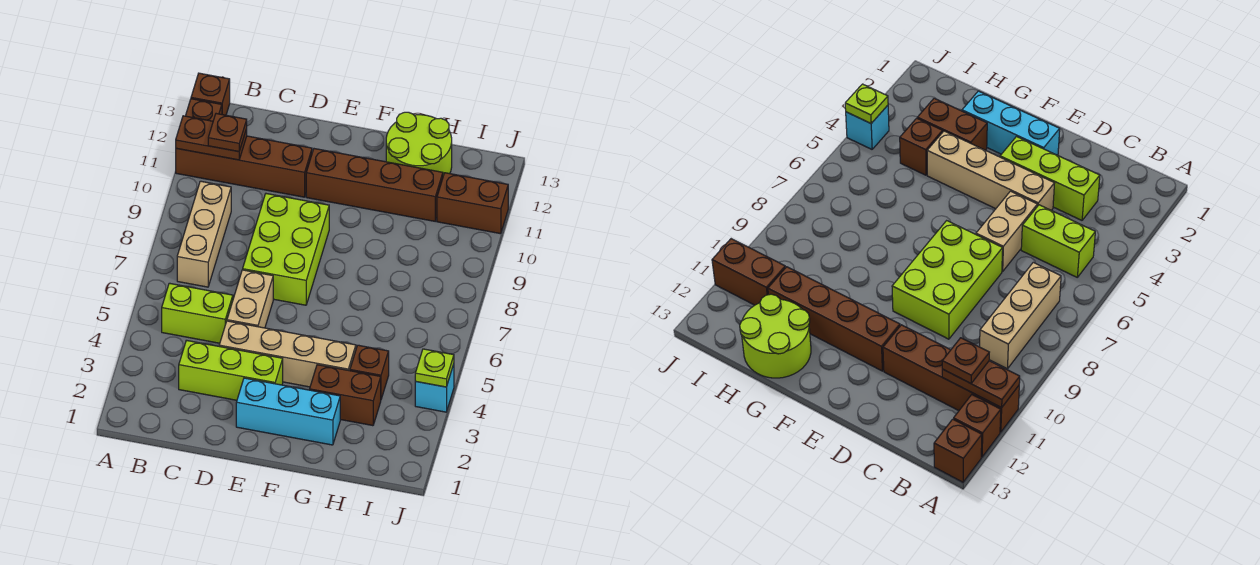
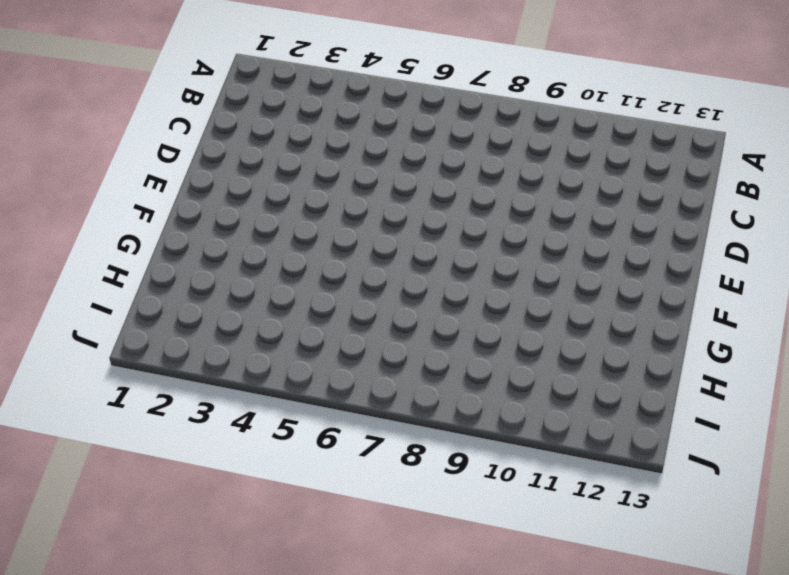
none -> brown 1x4 brick [176,136,312,197]
none -> brown 1x1 brick [186,99,222,121]
none -> brown 1x1 brick [191,73,230,115]

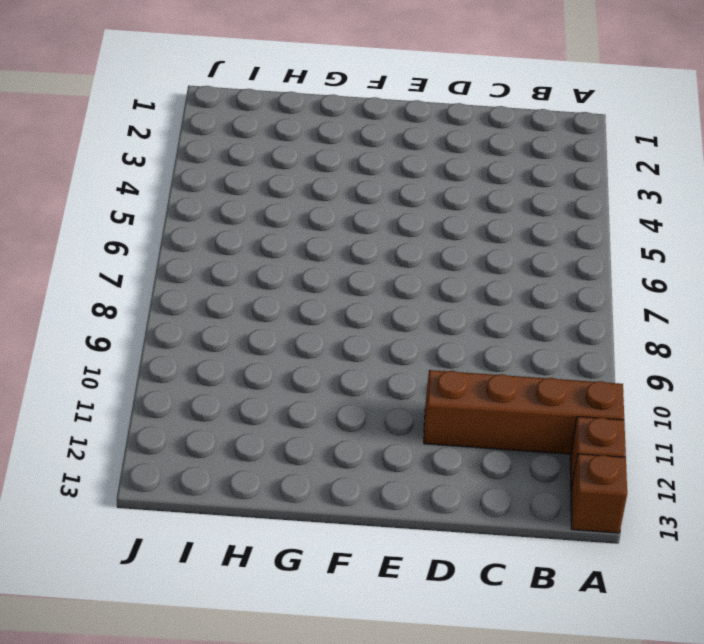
none -> lime 1x2 brick [162,283,233,343]
none -> tan 1x3 brick [177,181,231,287]
none -> lime 1x3 brick [179,340,283,400]

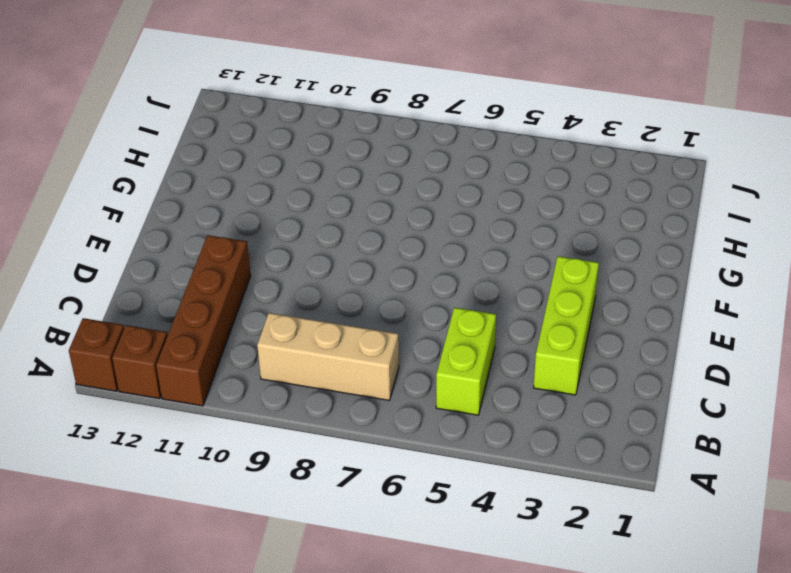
none -> tan 1x4 brick [219,321,356,387]
none -> tan 1x2 brick [227,270,273,328]
none -> lime 2x3 brick [243,194,329,305]

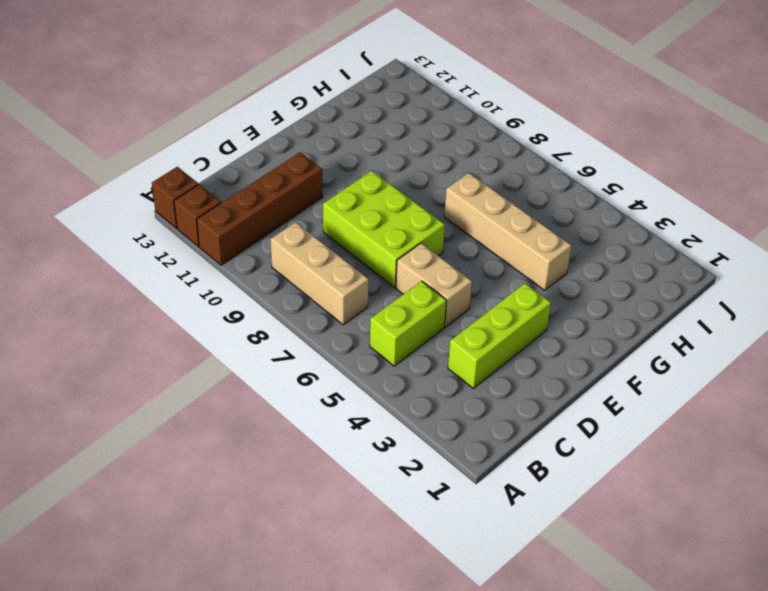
tan 1x4 brick [444,173,572,290] -> tan 1x4 brick turned to [219,321,356,387]
none -> cyan 1x3 brick [236,378,340,445]
none -> brown 1x4 brick [306,149,443,221]
none -> brown 1x2 brick [310,365,381,426]

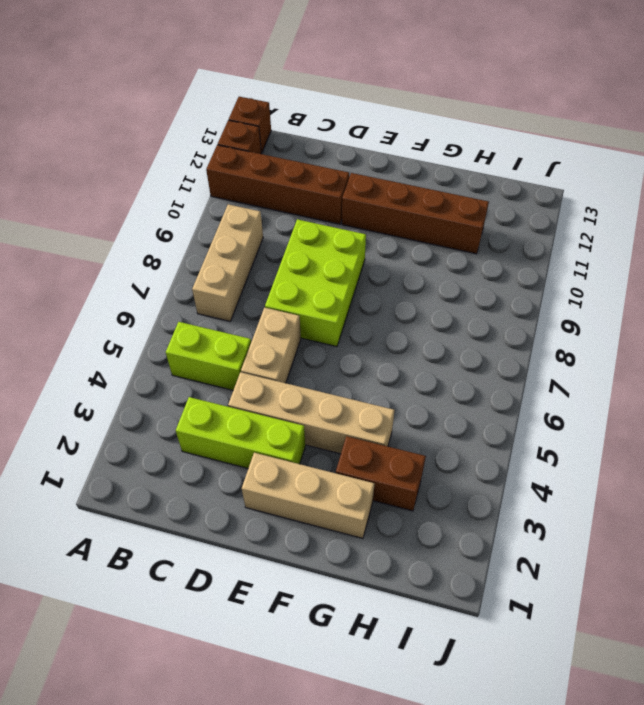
tan 1x3 brick [242,453,374,539] -> cyan 1x3 brick [236,378,340,445]
none -> lime 2x2 round brick [386,112,452,176]
none -> brown 1x1 brick [350,345,389,399]
none -> brown 1x2 brick [437,173,508,234]

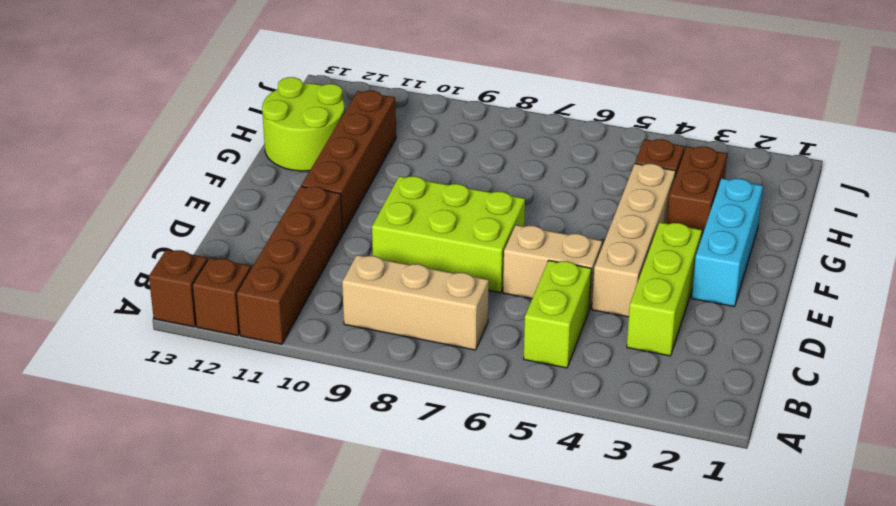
none -> brown 1x2 brick [437,173,508,234]
none -> cyan 1x1 brick [415,364,454,412]
none -> brown 1x2 plate [176,116,247,160]

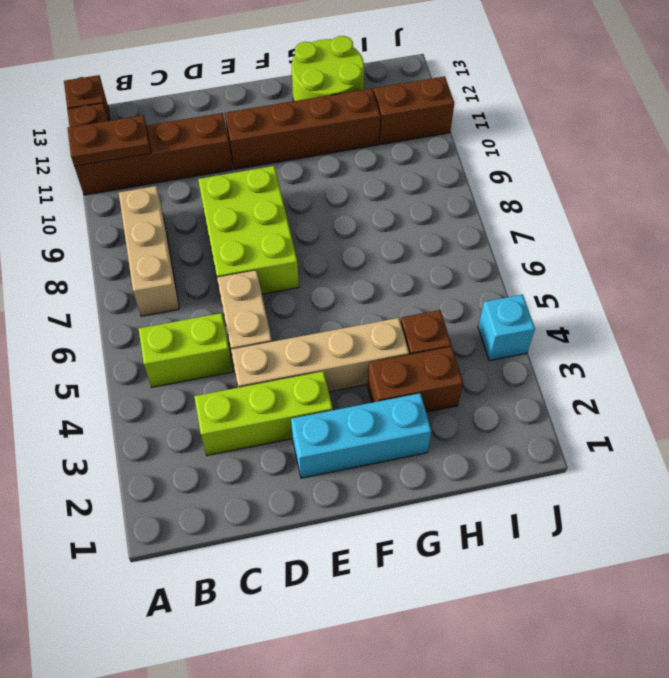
none -> lime 1x1 plate [415,349,454,387]
none -> brown 1x1 plate [208,114,247,152]

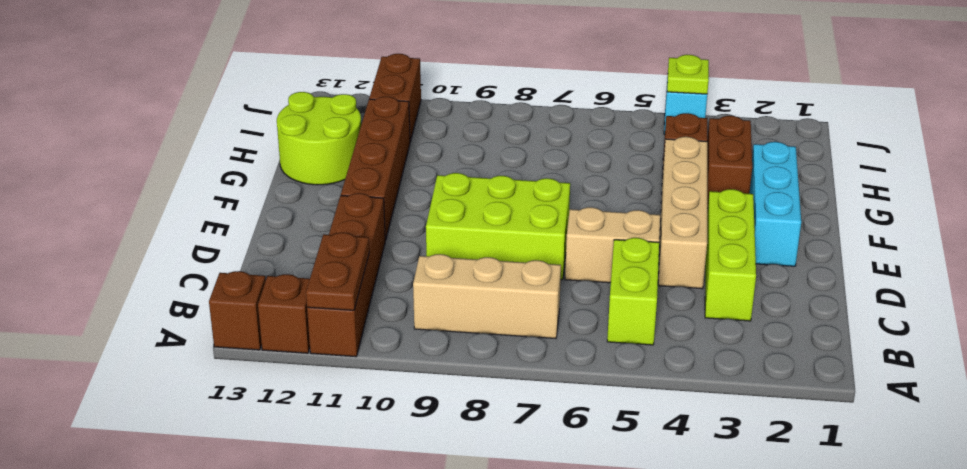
none -> brown 1x1 plate [208,114,247,152]

